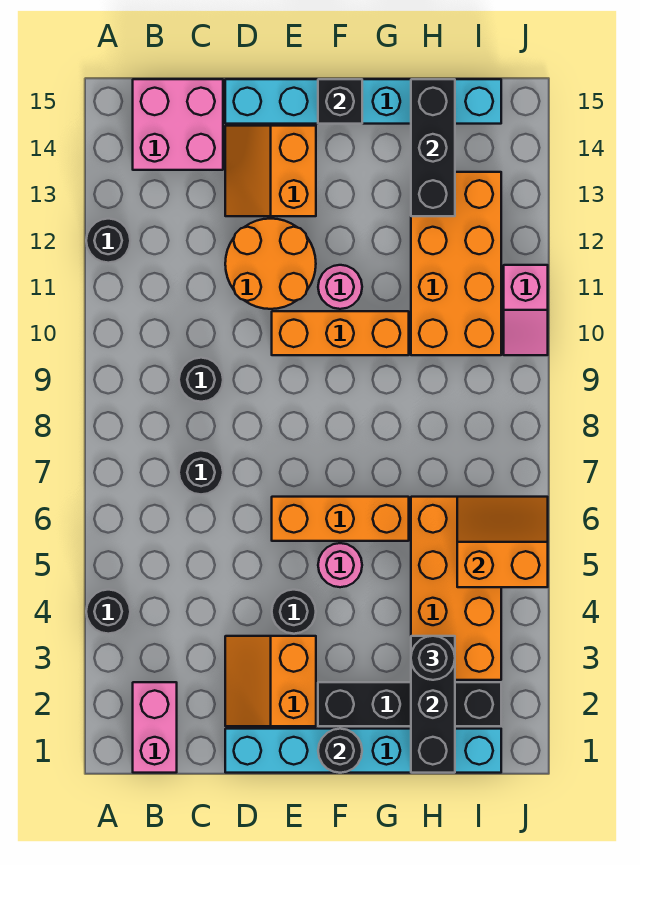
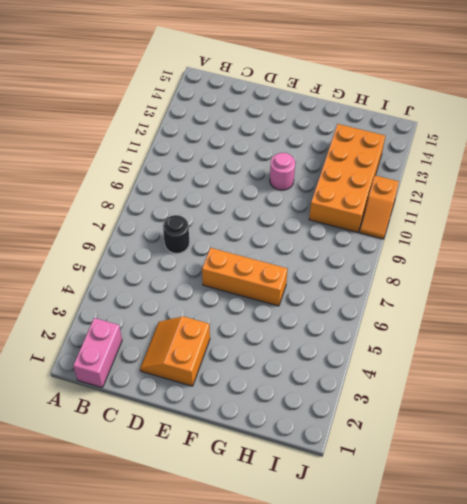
orange 1x2 slope [360,175,399,239] -> pink 1x2 slope [504,265,548,355]
none -> black 1x1 round brick [86,590,130,634]
none -> black 1x1 round brick [86,219,130,263]
none -> pink 2x2 brick [133,79,223,170]

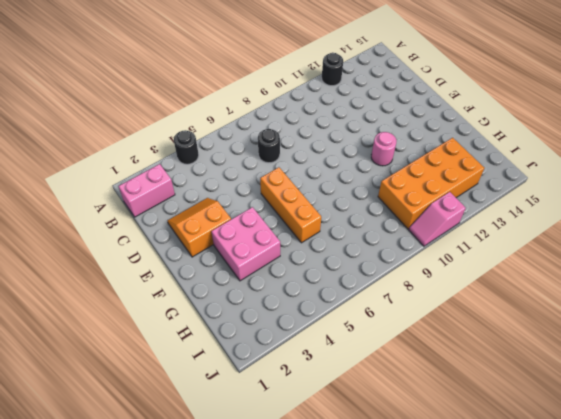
pink 2x2 brick [211,207,280,281] -> pink 2x2 brick moved to [133,79,223,170]
none -> black 1x1 round brick [179,358,223,402]
none -> cyan 1x6 brick [225,729,501,773]
none -> orange 2x2 round brick [225,219,316,309]

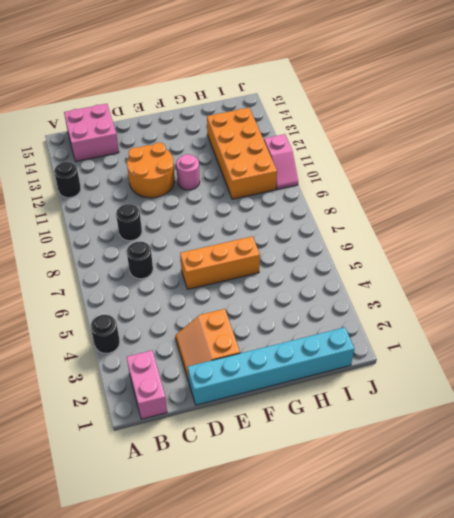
none -> orange 2x2 slope [225,126,316,216]
none -> cyan 1x6 brick [225,79,501,124]
none -> black 1x1 round brick [272,590,316,634]

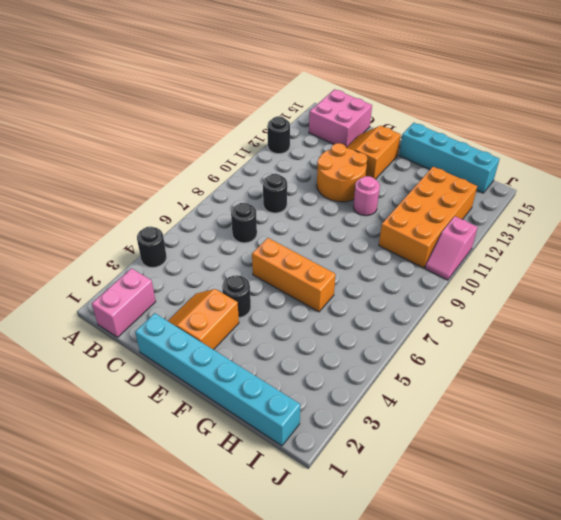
cyan 1x4 brick [399,123,500,193] -> cyan 1x6 brick [225,79,501,124]
none -> orange 1x3 brick [272,311,409,355]
none -> black 1x4 brick [318,682,501,726]
none -> pink 1x1 round brick [318,543,362,587]

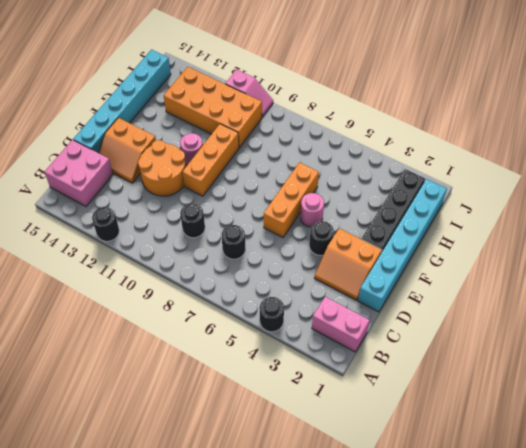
none -> orange 2x4 brick [411,497,501,680]
none -> black 1x1 round brick [318,729,362,773]
none -> black 1x1 brick [318,79,362,124]

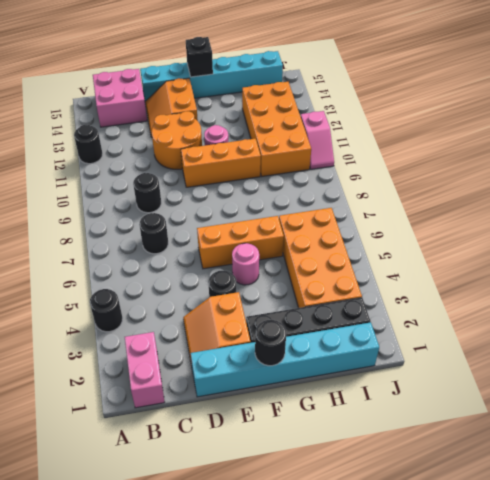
none -> black 1x3 brick [411,636,455,773]
none -> black 1x3 brick [411,79,455,216]
none -> orange 2x2 slope [457,497,548,587]

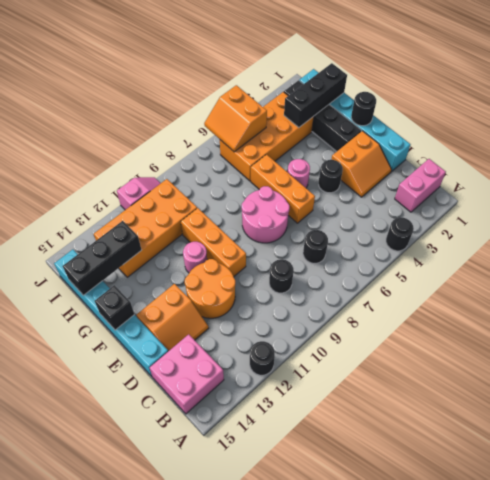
pink 2x2 round brick [242,186,289,243] -> none
none -> black 1x1 round brick [411,636,455,680]

